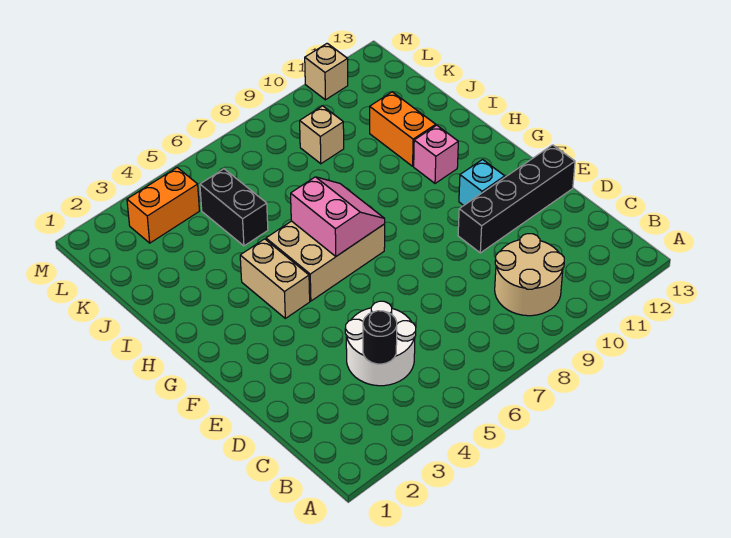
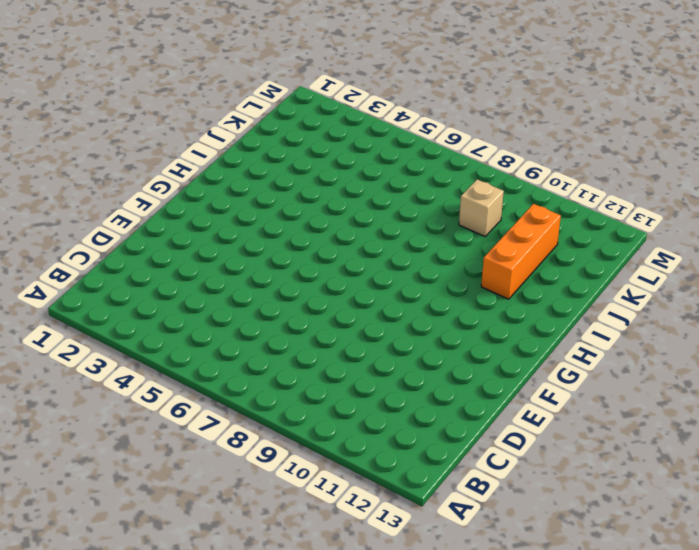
orange 1x3 brick [481,204,561,299] -> orange 1x2 brick [370,92,436,166]
none -> tan 2x2 round brick [495,234,564,316]
none -> white 2x2 round brick [345,301,416,386]
none -> black 1x4 brick [458,145,575,253]

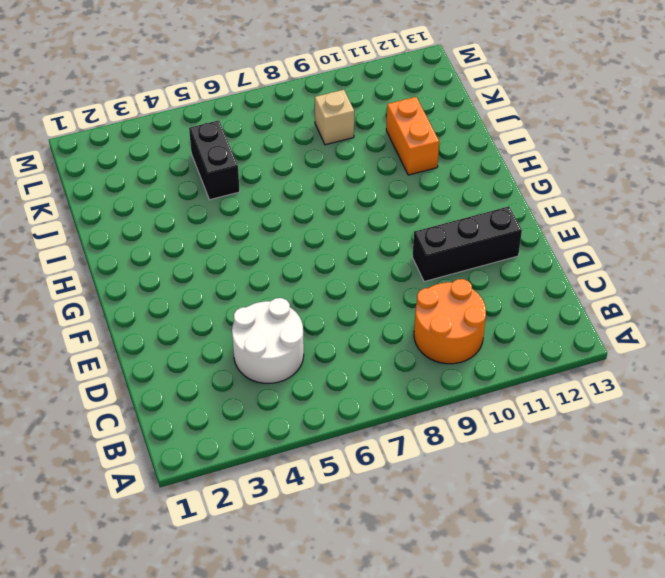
orange 2x2 round brick [414,279,486,364] -> tan 2x2 round brick [495,234,564,316]
black 1x3 brick [412,206,522,282] -> black 1x4 brick [458,145,575,253]
none -> cyan 1x1 brick [459,160,505,206]
none -> tan 1x2 brick [240,239,310,318]
none -> tan 2x3 brick [266,221,385,301]

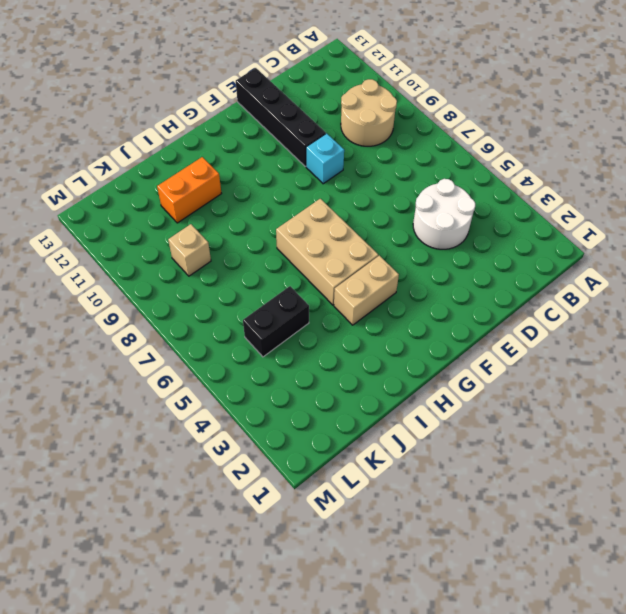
cyan 1x1 brick [306,133,344,184] -> cyan 1x1 brick moved to [459,160,505,206]
none -> pink 1x1 brick [414,125,458,183]
none -> orange 1x2 brick [127,168,199,243]
none -> tan 1x1 brick [305,43,348,100]

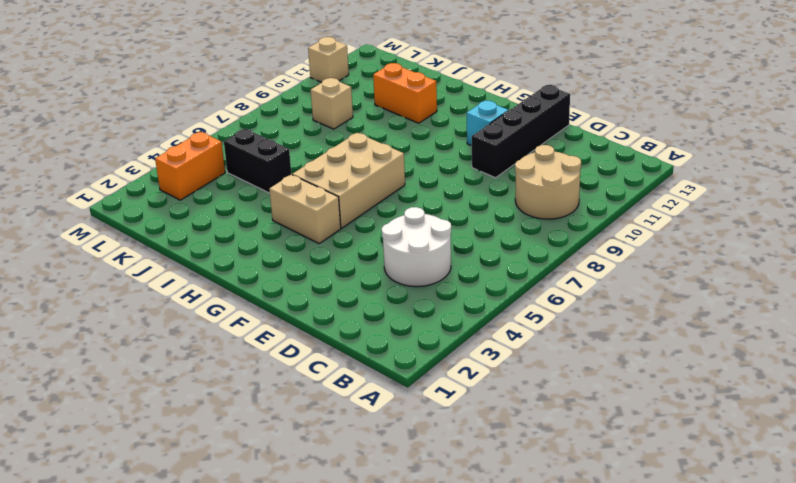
none -> pink 1x1 brick [414,125,458,183]
none -> black 1x1 round brick [363,311,397,364]
none -> pink 2x2 slope [291,177,385,256]

